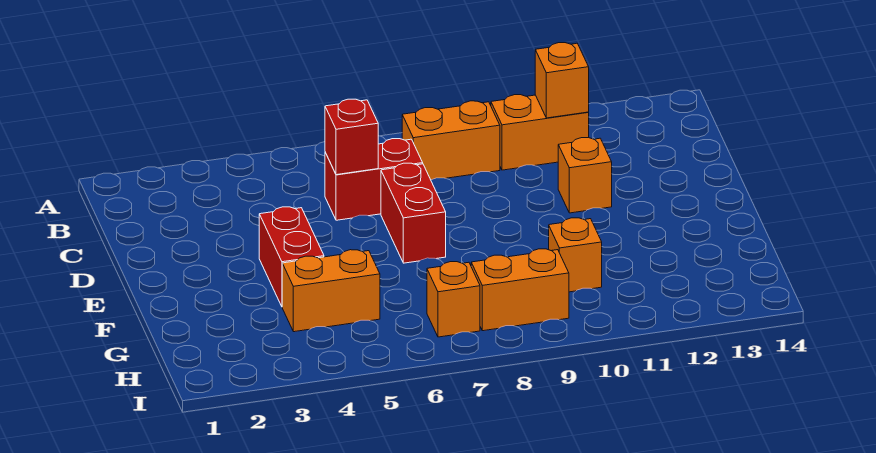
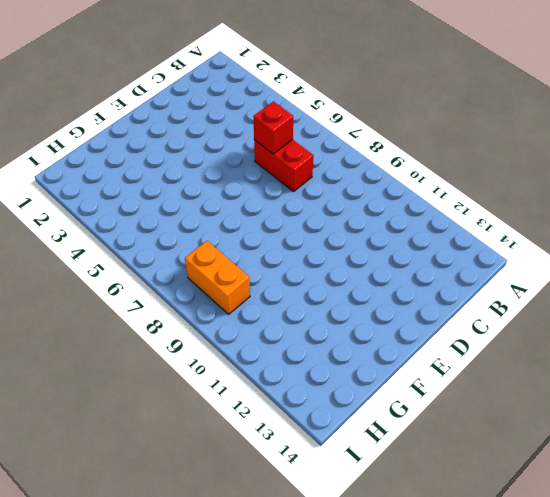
none -> orange 1x2 brick [402,101,500,180]
none -> orange 1x2 brick [491,95,589,170]
none -> red 1x2 brick [381,163,446,263]

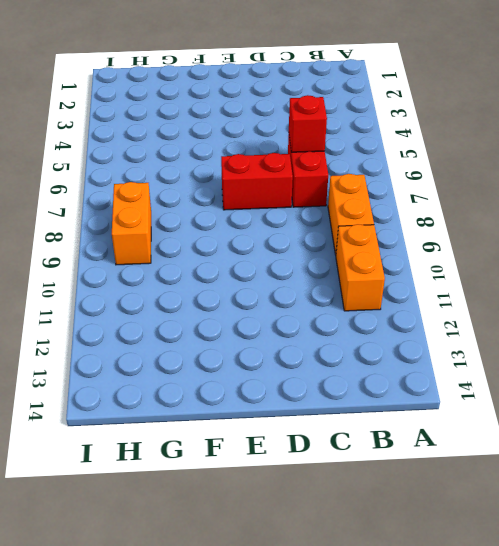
none -> orange 1x1 brick [558,138,612,213]
none -> red 1x2 brick [259,207,324,306]
none -> orange 1x2 brick [282,250,380,332]

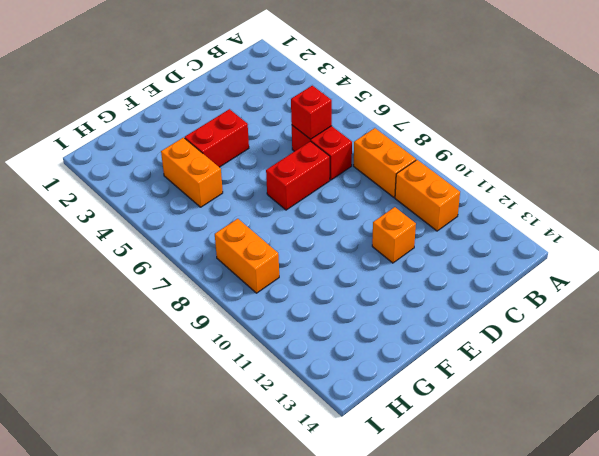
none -> orange 1x1 brick [549,218,602,292]
none -> orange 1x1 brick [427,262,480,337]
none -> orange 1x1 brick [535,43,589,118]

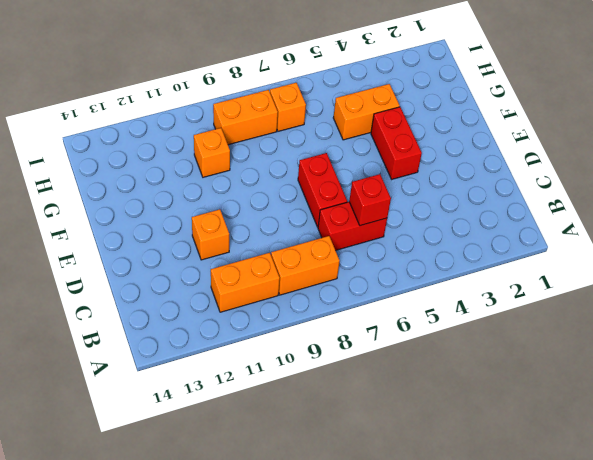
none -> orange 1x1 brick [535,43,589,118]

